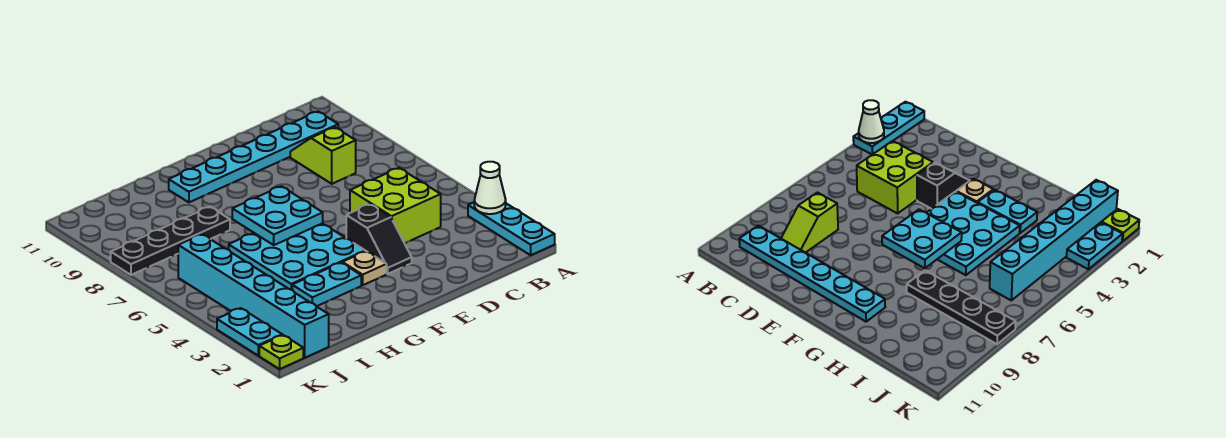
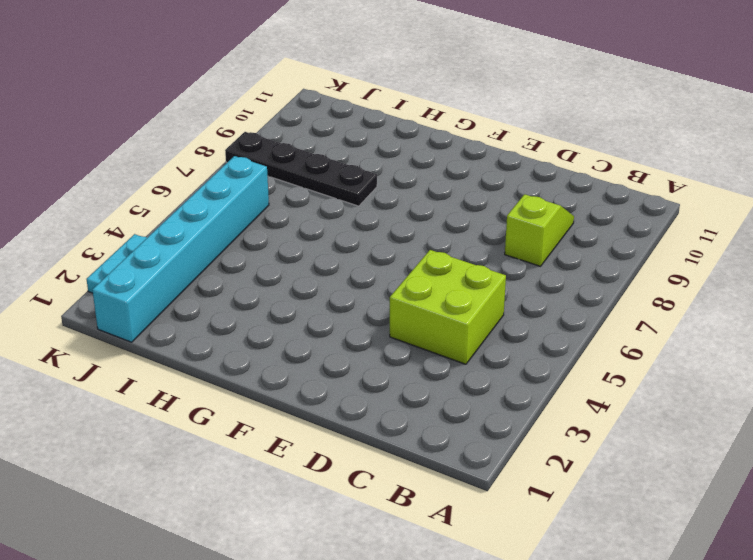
none -> cyan 1x3 plate [468,202,555,255]
none -> cyan 1x6 plate [169,112,338,202]
none -> black 1x2 slope [346,204,412,274]

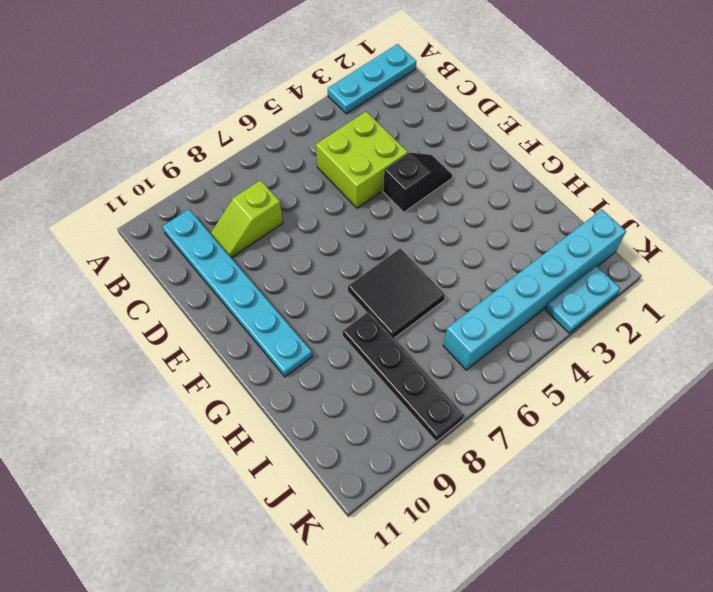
black 2x2 tile [348,249,445,338] -> cyan 3x3 plate [229,223,365,290]
none -> tan 1x1 plate [342,251,387,285]
none -> cyan 1x2 plate [292,263,361,306]
none -> lime 1x1 plate [259,335,303,369]

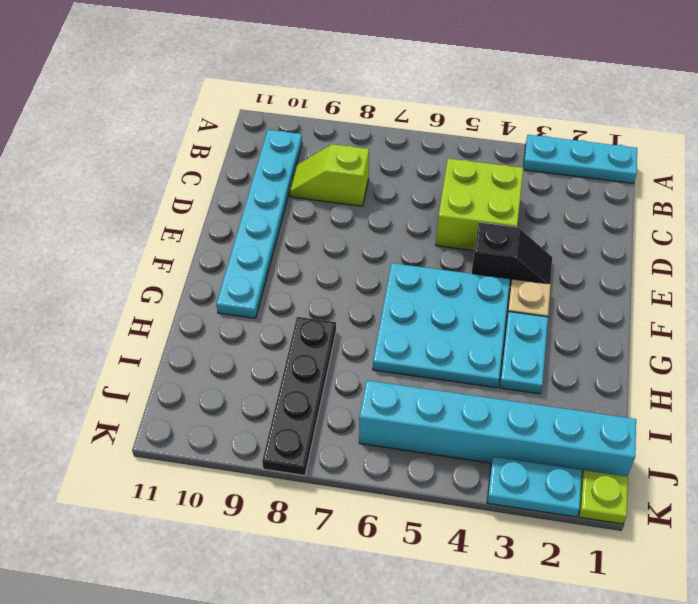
none -> white 1x1 cone [474,162,506,214]
none -> cyan 2x2 plate [232,186,323,245]

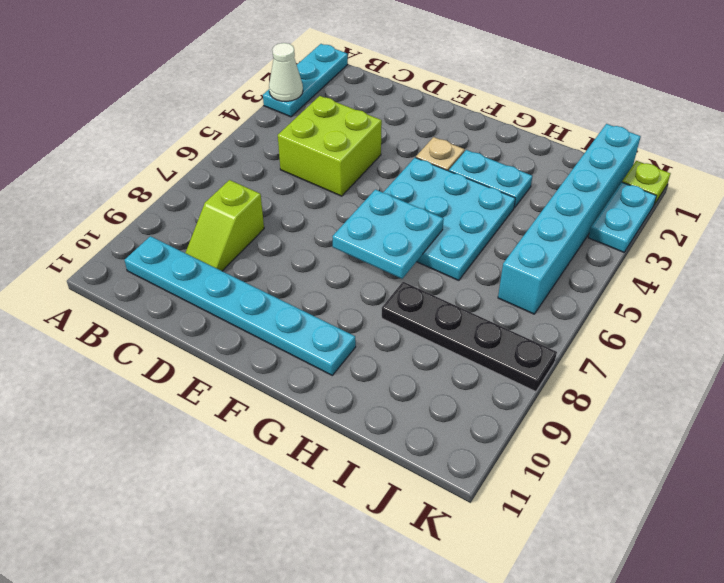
none -> black 1x2 slope [346,204,412,274]

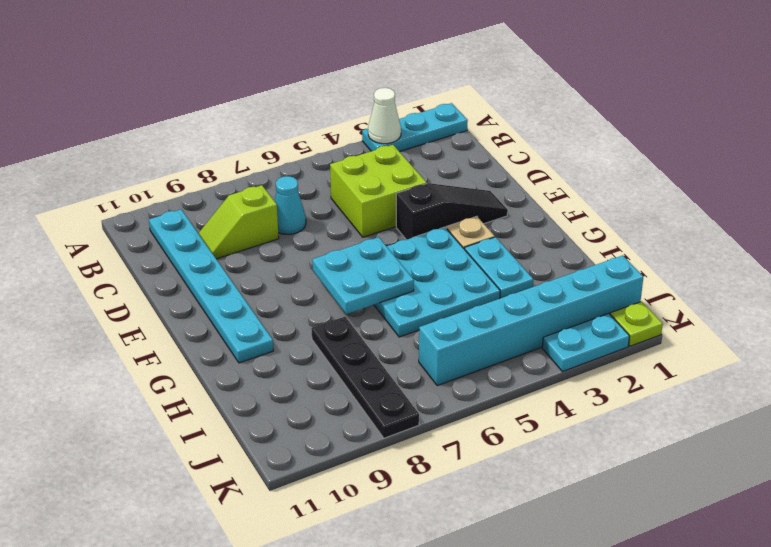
cyan 1x1 cone [275,176,306,234] -> none
black 1x3 slope [396,183,508,240] -> black 1x2 slope [346,204,412,274]

